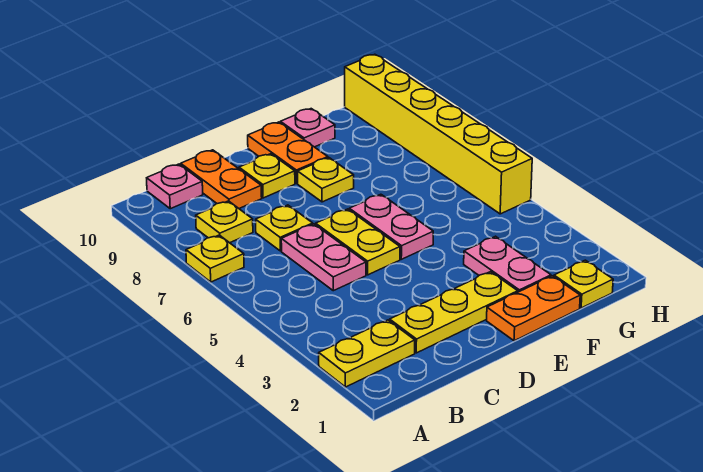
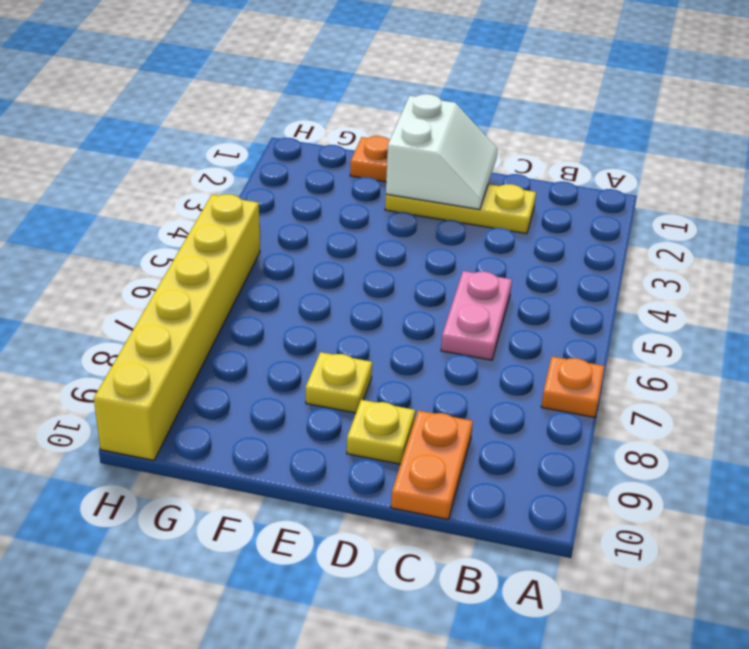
orange 1x1 plate [541,356,605,417] -> yellow 1x1 plate [186,235,244,282]
white 2x2 slope [386,94,498,210] -> none
none -> yellow 1x2 plate [319,320,415,387]
none -> yellow 1x1 plate [196,201,253,243]
none -> pink 1x1 plate [147,164,203,209]

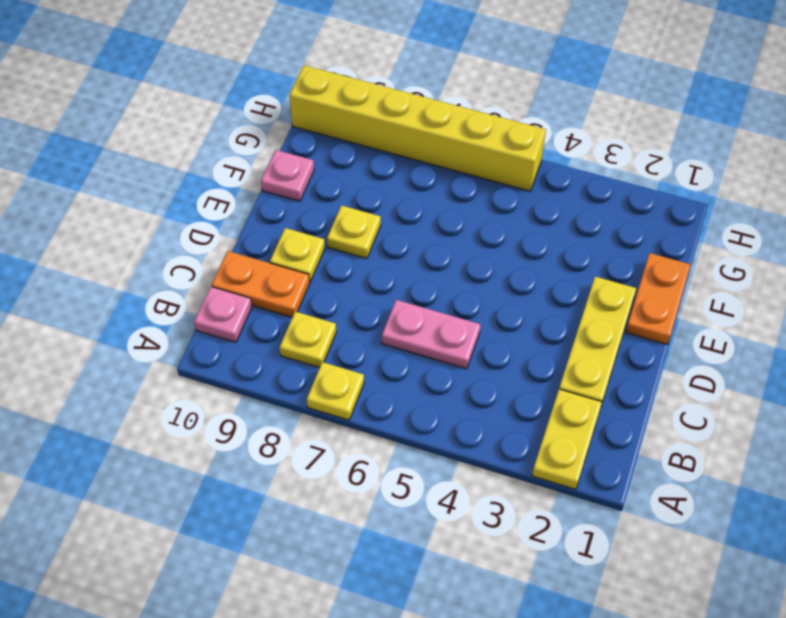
none -> yellow 1x1 plate [256,205,313,251]
none -> yellow 1x2 plate [316,209,400,275]
none -> pink 1x2 plate [349,194,433,259]

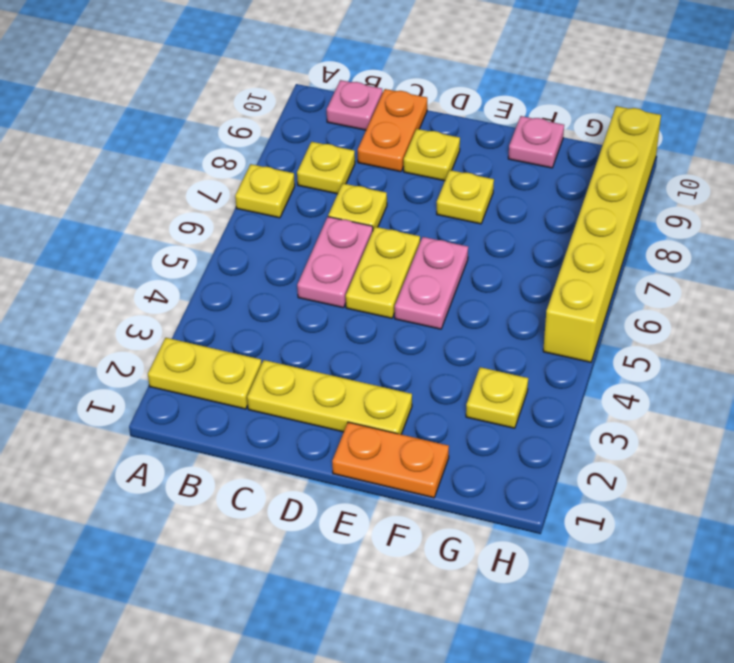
yellow 1x1 plate [466,367,528,428] -> yellow 1x1 plate moved to [554,260,613,308]
none -> orange 1x2 plate [248,122,328,183]
none -> pink 1x2 plate [464,236,551,292]

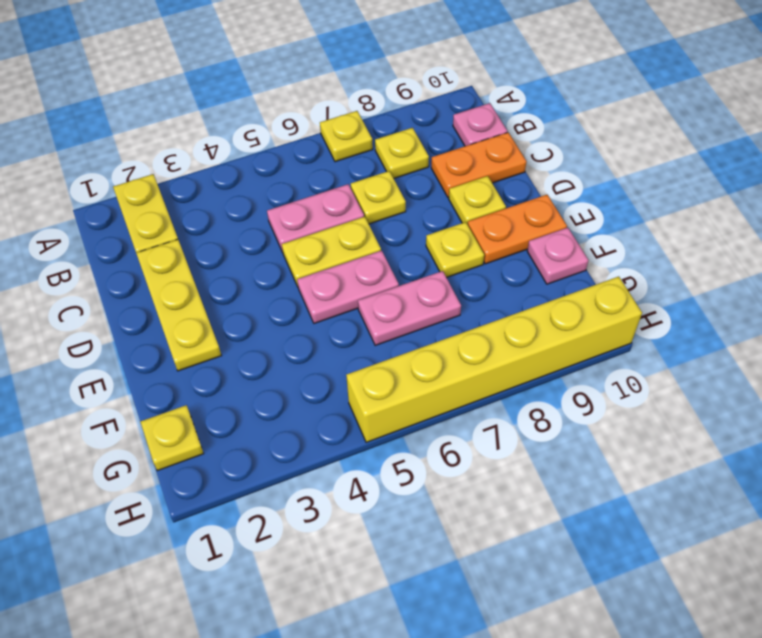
pink 1x2 plate [358,271,461,345] -> pink 1x2 plate moved to [464,236,551,292]
none -> orange 1x2 plate [487,276,580,341]

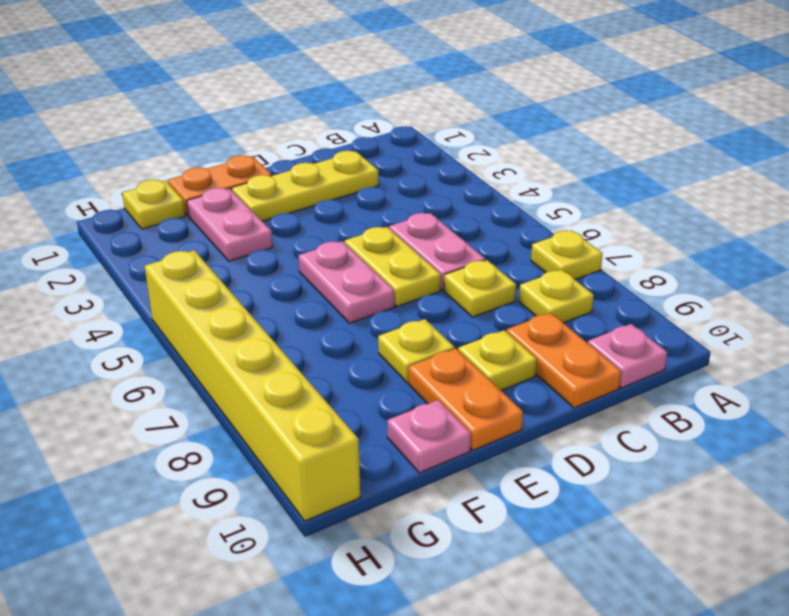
none -> yellow 1x2 plate [319,320,415,387]

